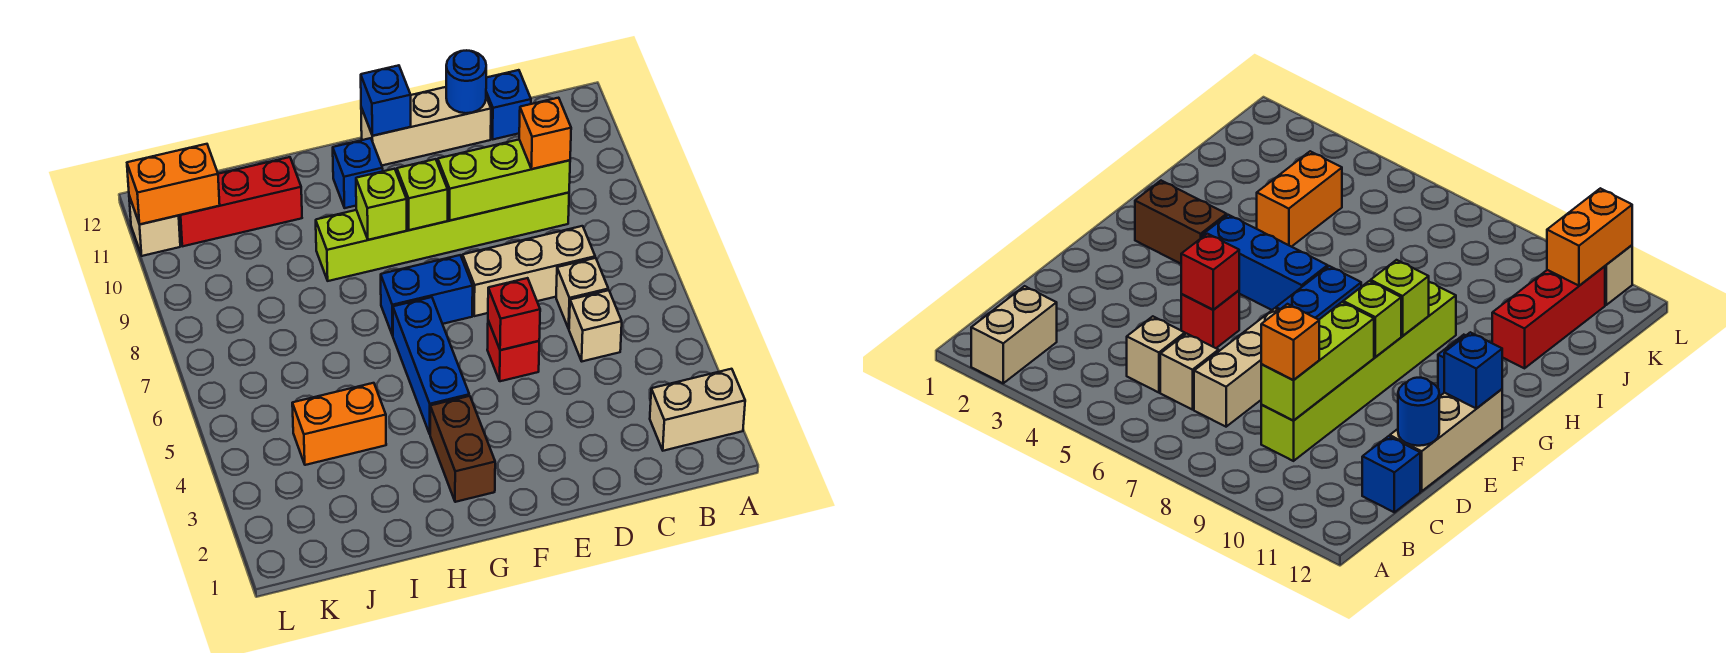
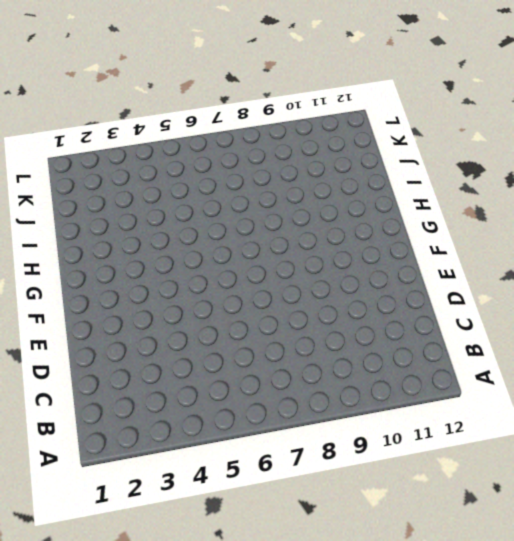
none -> tan 1x2 brick [650,369,745,451]
none -> tan 1x1 brick [569,290,622,361]
none -> tan 1x1 brick [556,258,608,329]

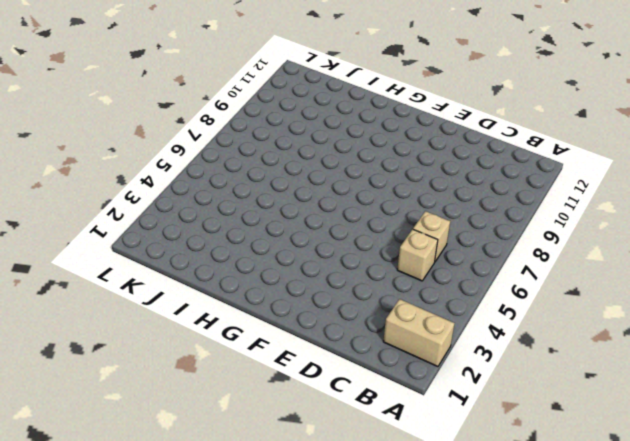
none -> tan 1x3 brick [463,226,595,316]
none -> lime 1x6 brick [316,193,569,281]
none -> blue 1x1 brick [486,70,531,139]

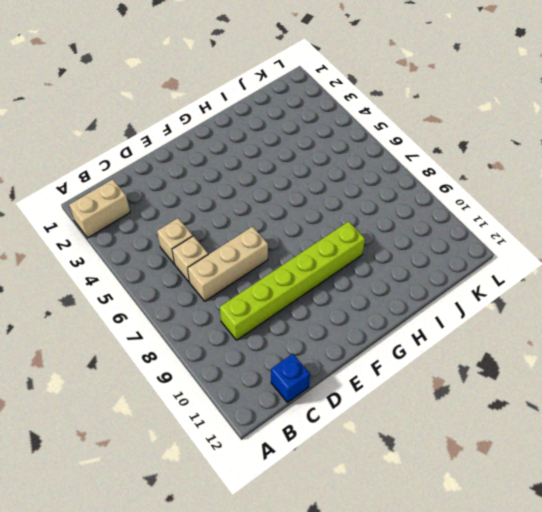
none -> tan 1x3 brick [361,87,491,165]
none -> red 1x1 brick [487,321,539,381]
none -> blue 1x2 brick [381,255,473,336]

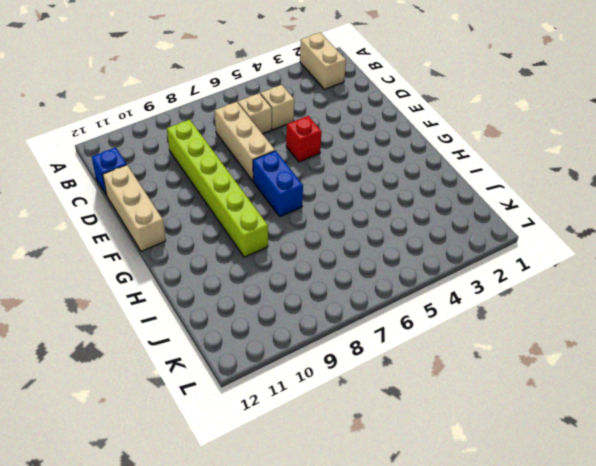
none -> brown 1x2 brick [430,396,495,502]
none -> blue 1x3 brick [393,297,469,434]
none -> blue 1x1 brick [333,138,383,208]

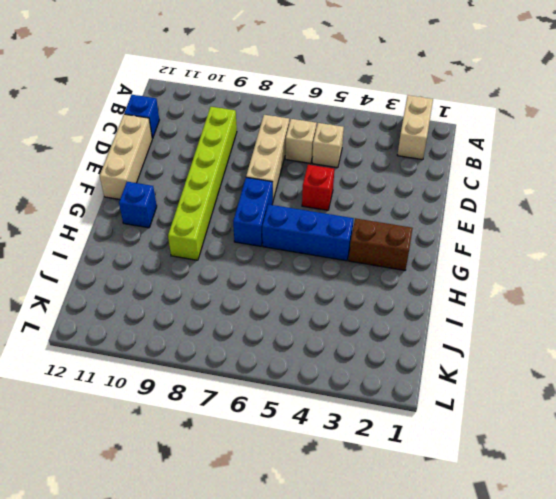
none -> orange 1x2 brick [292,383,386,465]
none -> red 1x3 brick [179,157,302,246]
none -> tan 1x1 brick [129,196,180,256]

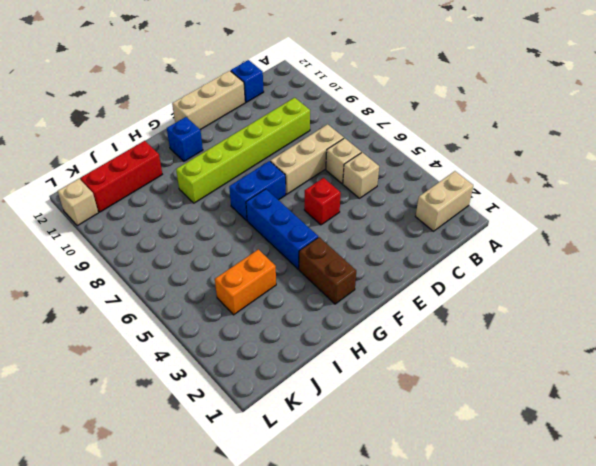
none -> lime 1x3 brick [438,140,570,220]
none -> blue 1x1 round brick [446,51,486,113]
none -> red 1x1 brick [488,278,540,350]

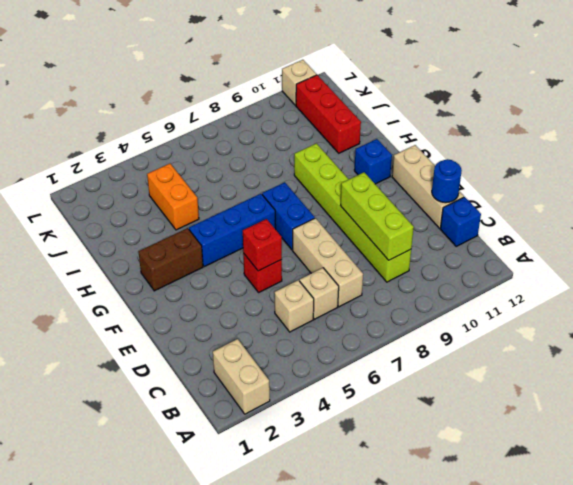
none -> lime 1x1 brick [397,159,448,230]
none -> blue 1x1 brick [361,65,411,136]
none -> lime 1x1 brick [356,169,407,240]

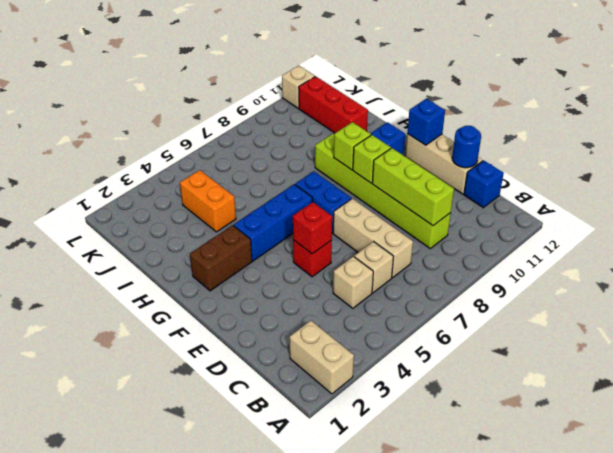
none -> orange 1x2 brick [127,144,220,224]
none -> orange 1x1 brick [519,98,571,169]

